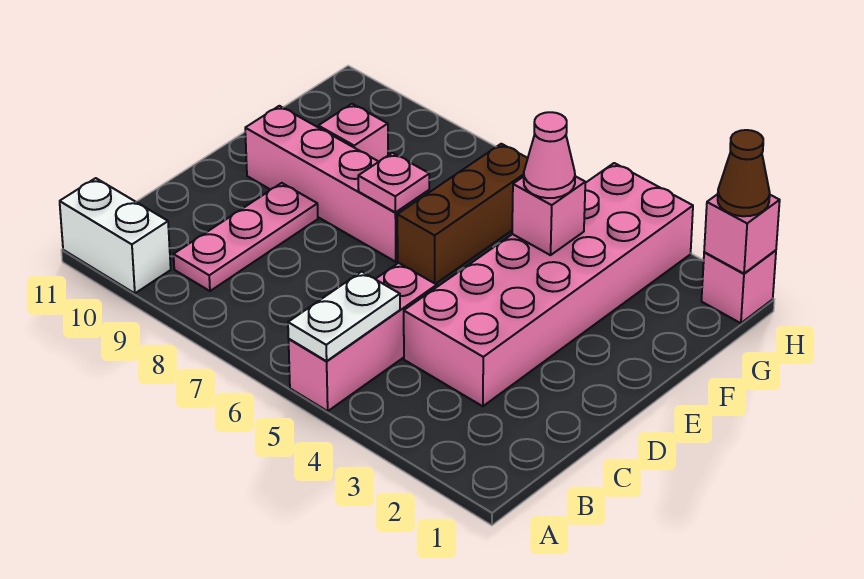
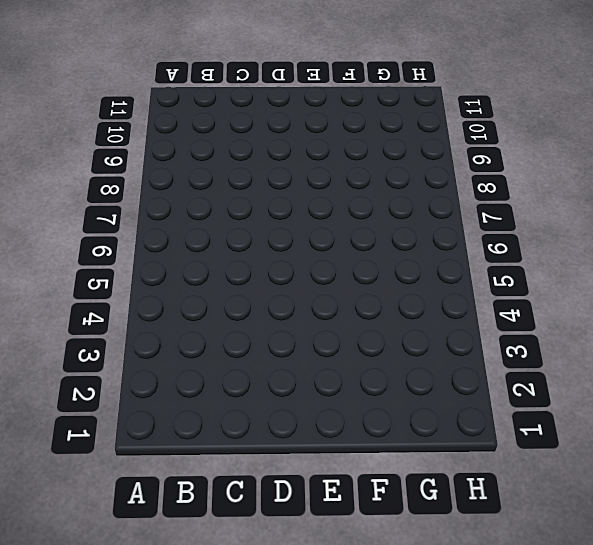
none -> pink 1x3 brick [289,263,437,411]
none -> white 1x2 brick [60,178,171,293]
none -> pink 1x3 plate [174,183,318,291]

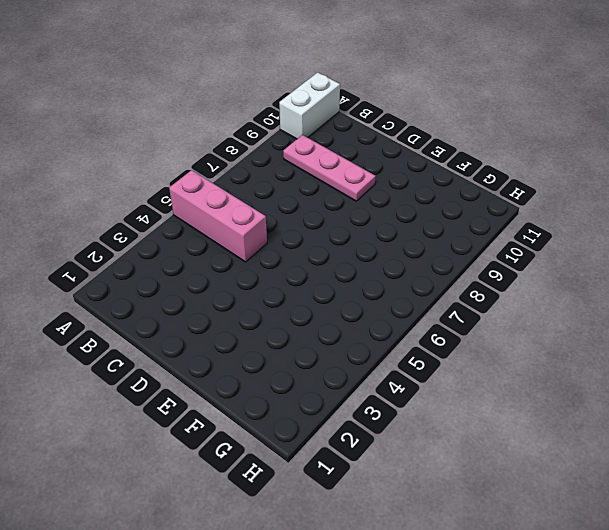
none -> pink 2x6 brick [404,163,693,406]
none -> brown 1x3 brick [397,144,528,284]
none -> pink 1x4 brick [245,106,429,262]

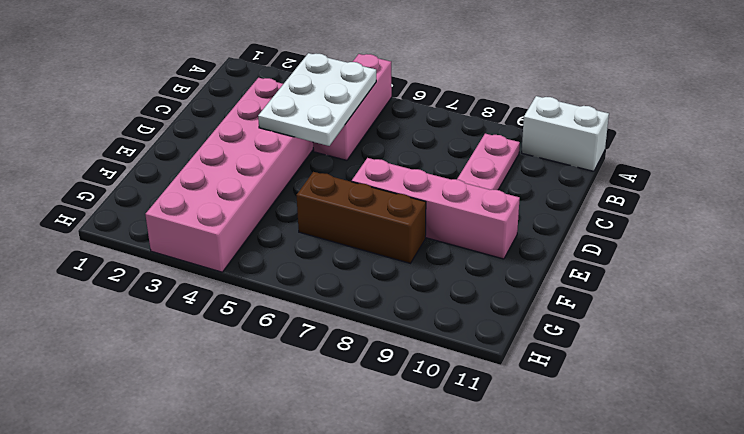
white 2x3 plate [258,53,376,146] -> white 1x2 plate [288,272,400,361]
brown 1x3 brick [296,172,426,263] -> brown 1x3 brick turned to [397,144,528,284]
none -> pink 1x1 brick [318,104,388,161]
none -> pink 1x1 brick [701,250,776,323]
none -> pink 1x1 plate [358,153,429,212]

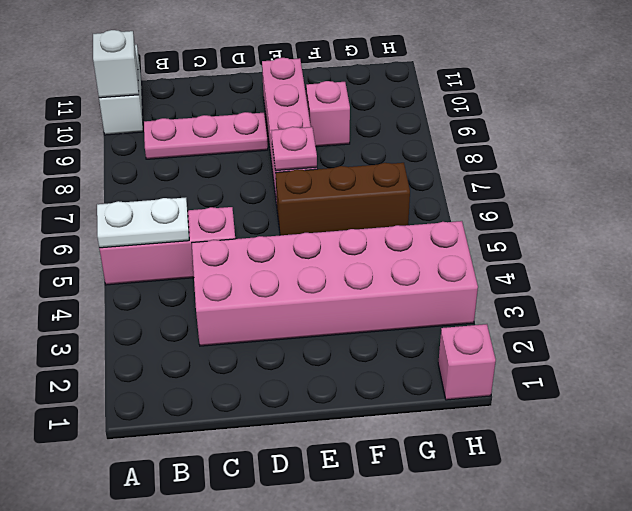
white 1x1 brick [93,30,139,98] -> none
none -> pink 1x1 brick [512,176,585,255]
none -> pink 1x1 brick [704,194,780,273]
none -> pink 1x1 cone [524,112,575,198]

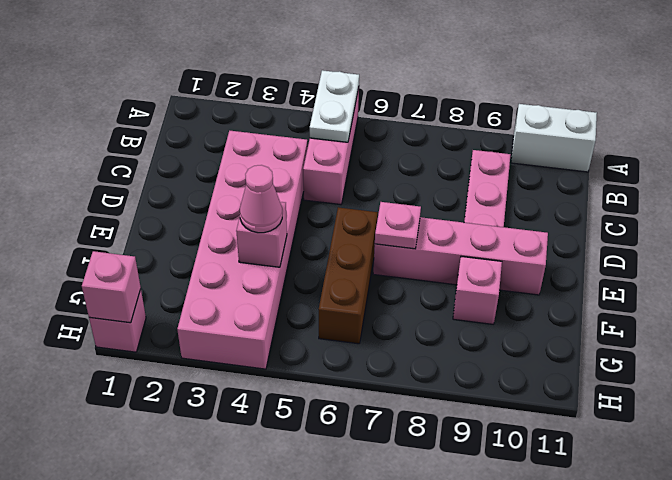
none -> brown 1x1 cone [718,130,770,216]

